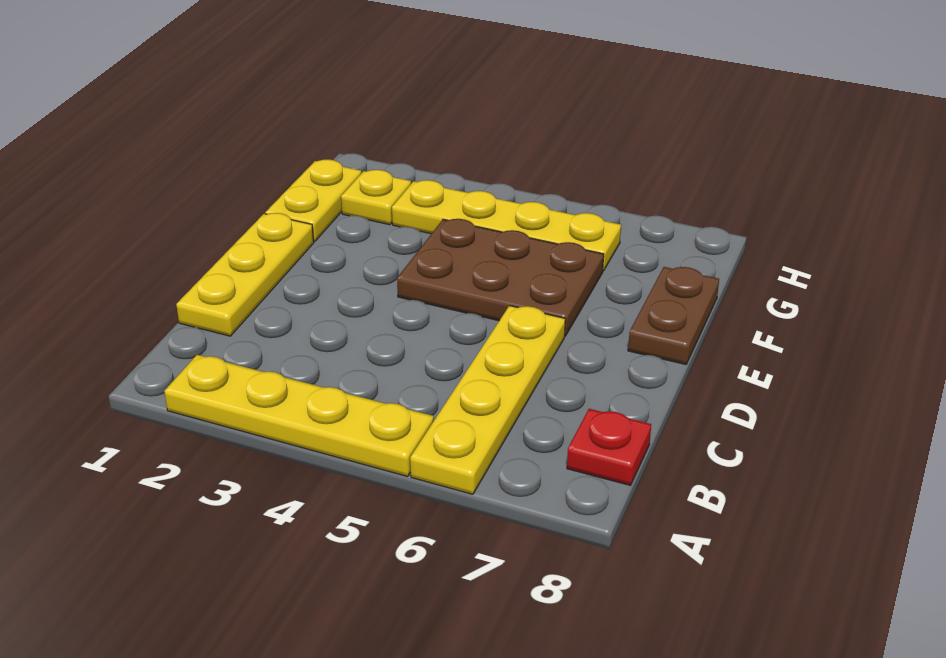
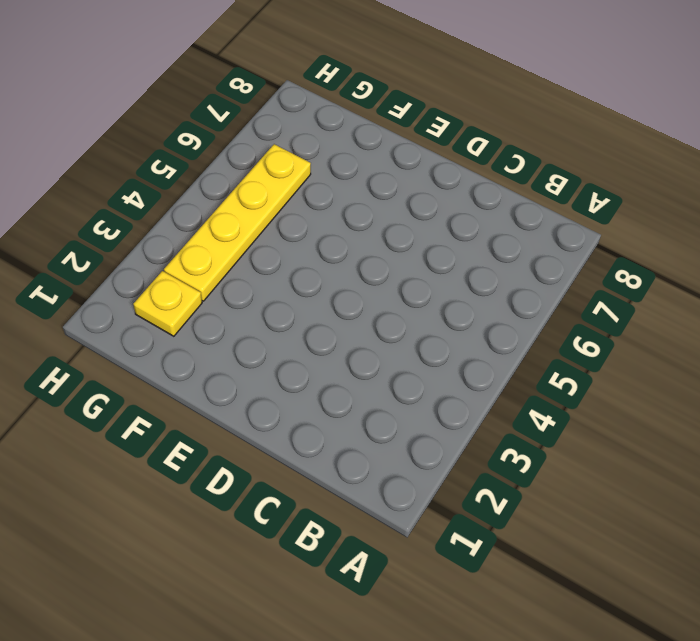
none -> yellow 1x4 plate [164,355,434,476]
none -> yellow 1x4 plate [410,306,565,494]

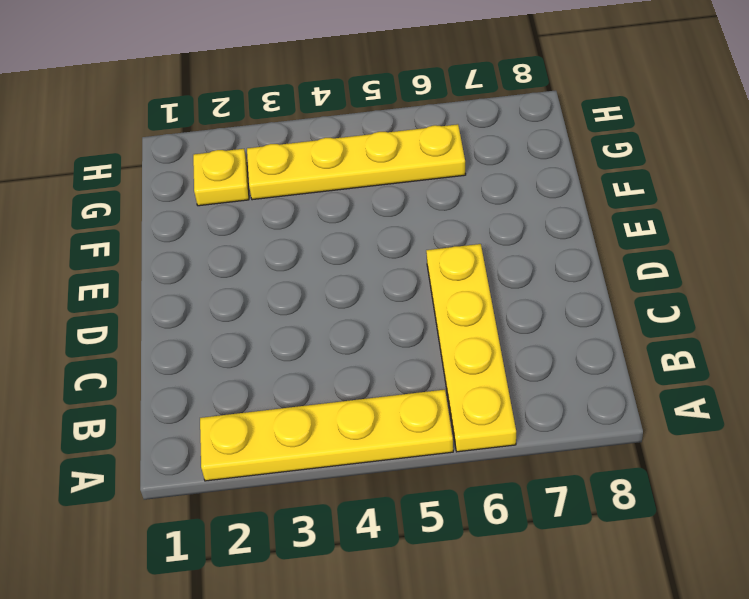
none -> red 1x1 plate [567,409,651,485]
none -> yellow 1x3 plate [176,213,314,336]

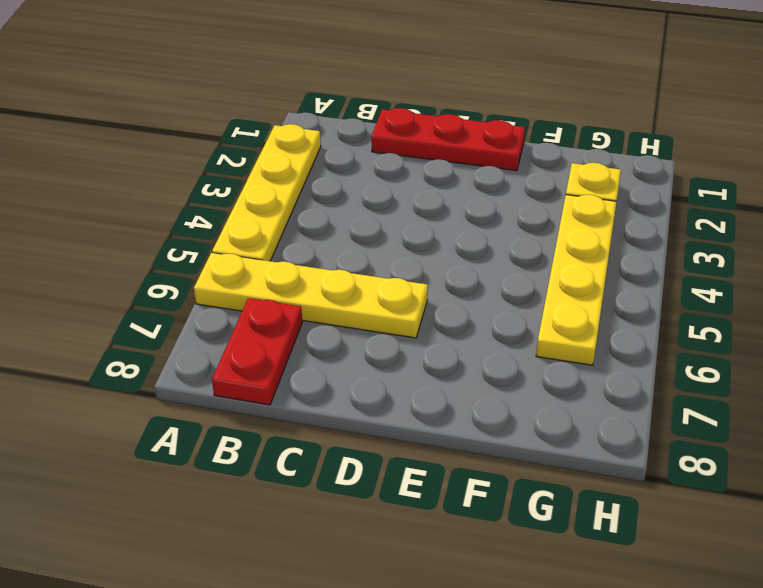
red 1x2 plate [212,298,302,405] -> red 1x1 plate [567,409,651,485]
red 1x3 plate [371,108,525,171] -> yellow 1x3 plate [176,213,314,336]
none -> brown 2x3 plate [397,219,604,336]
none -> brown 1x2 plate [628,267,719,364]

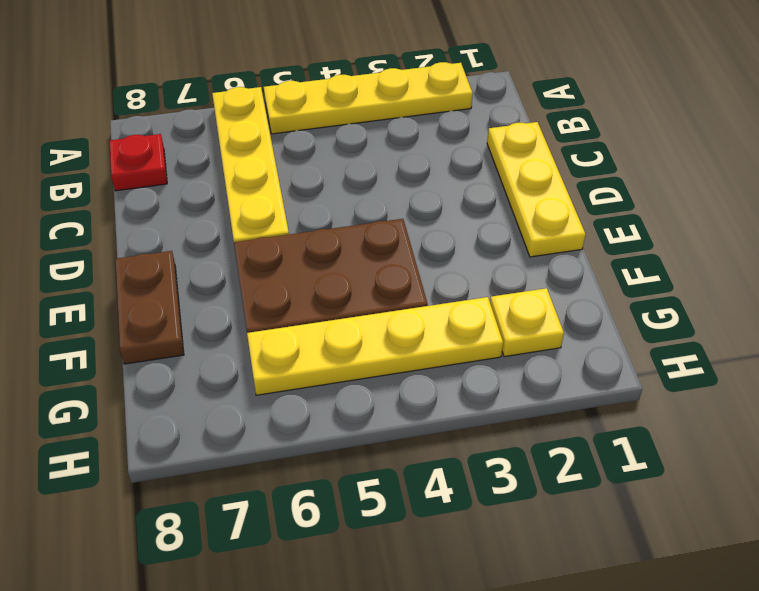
none -> yellow 1x2 plate [265,159,361,242]

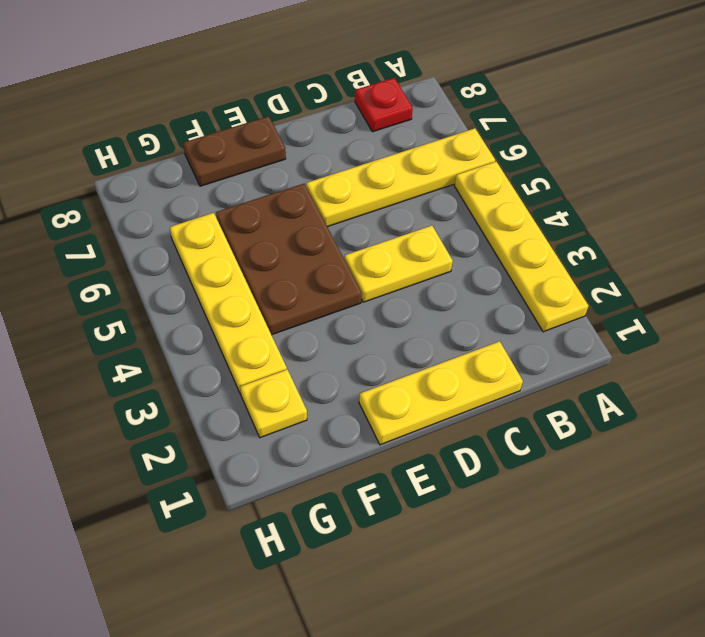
yellow 1x2 plate [345,226,453,302] -> yellow 1x2 plate moved to [265,159,361,242]

